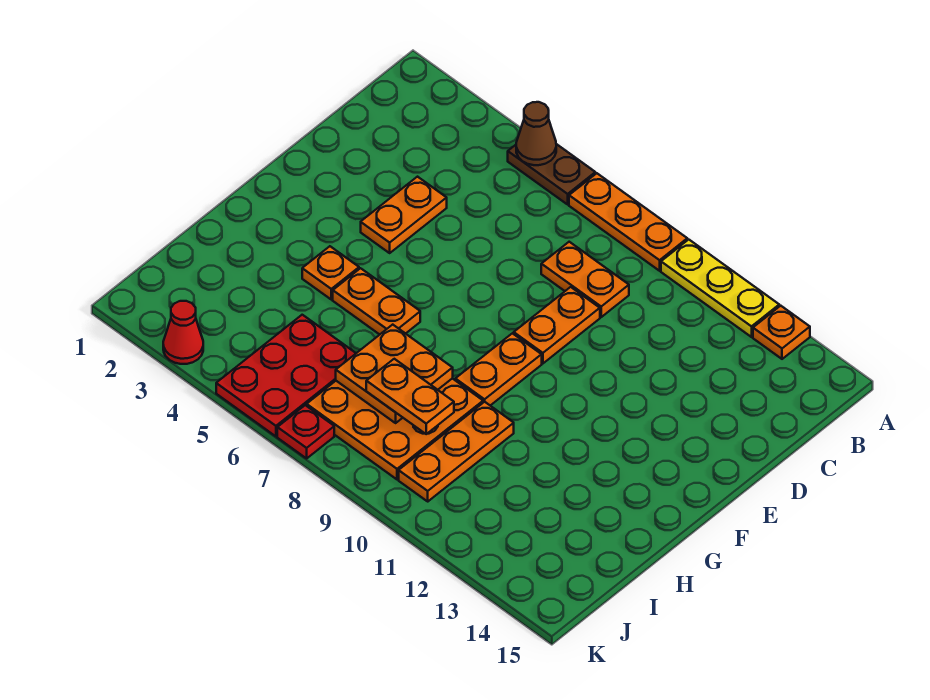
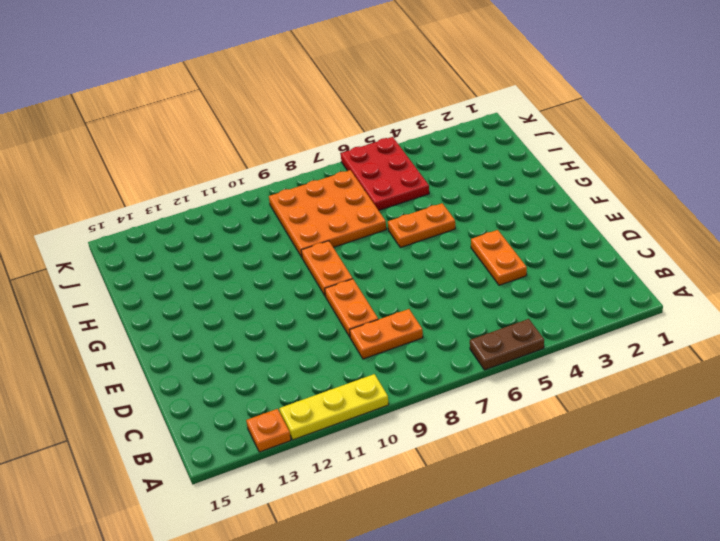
none -> orange 1x3 plate [569,173,687,271]
none -> orange 1x1 plate [302,246,359,299]
none -> orange 1x3 plate [399,402,514,501]

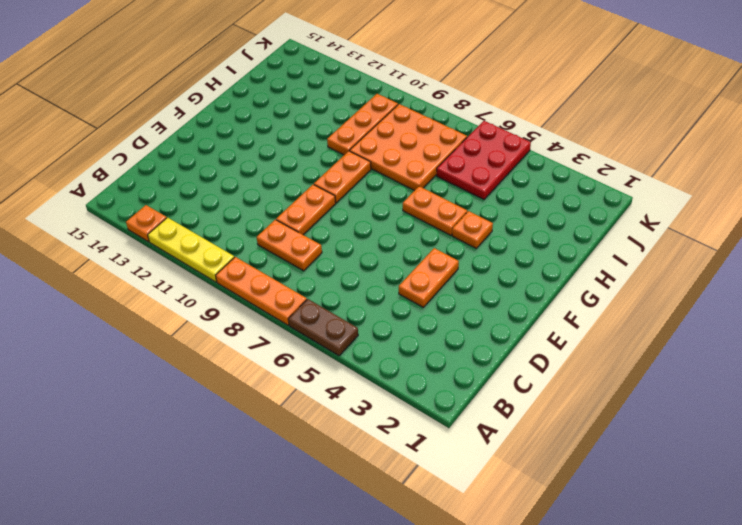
none -> red 1x1 cone [163,301,203,364]
none -> red 1x1 plate [277,405,334,458]
none -> brown 1x1 cone [516,102,556,165]

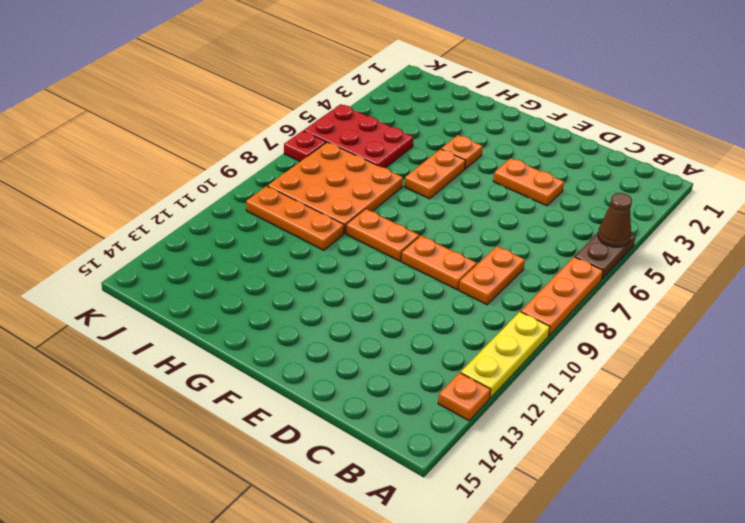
none -> red 1x1 cone [163,301,203,364]
none -> orange 2x2 plate [336,325,453,423]
none -> orange 1x2 plate [366,359,454,434]

